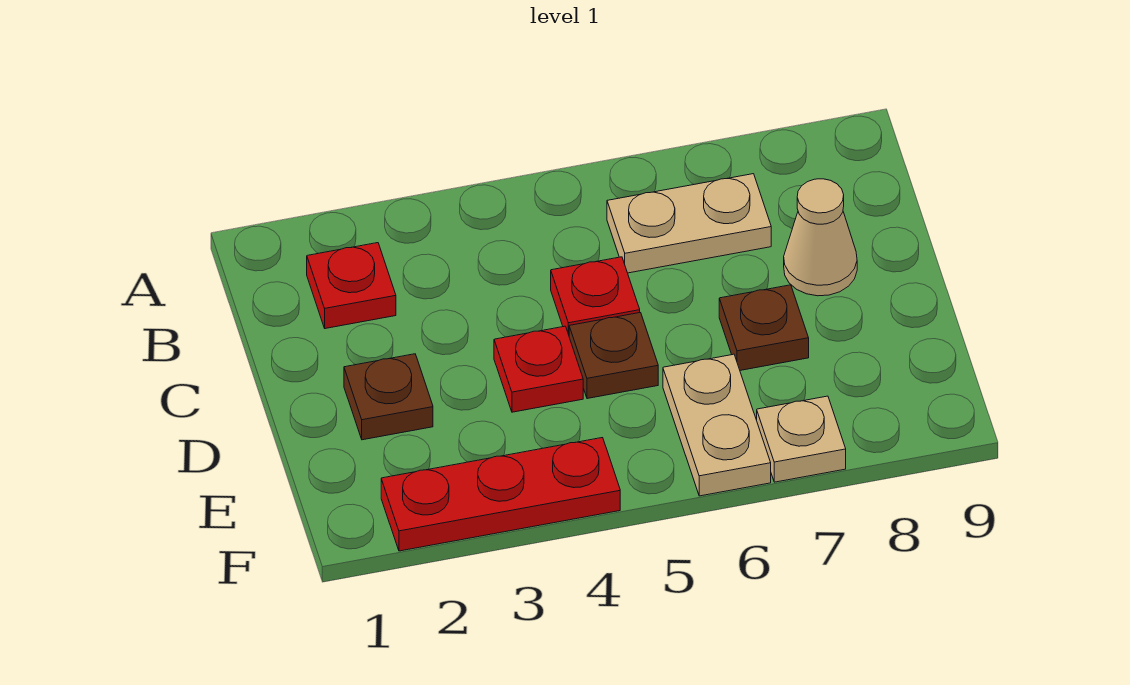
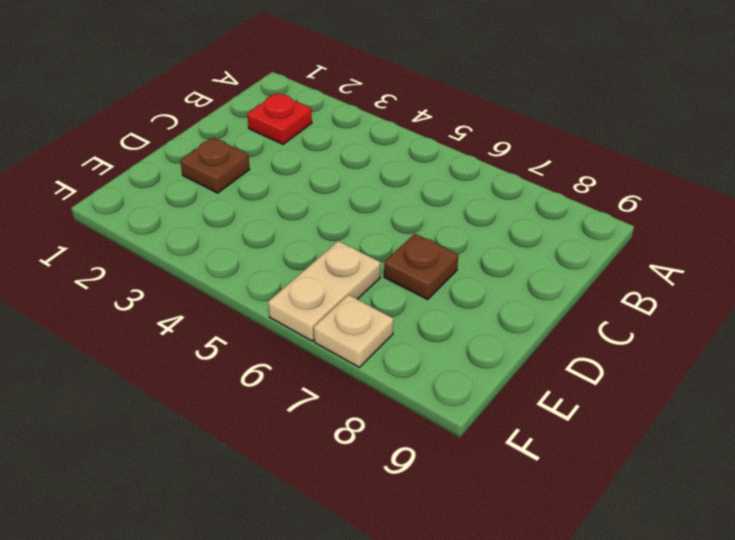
none -> tan 1x2 plate [607,174,771,273]
none -> red 1x1 plate [551,257,640,335]

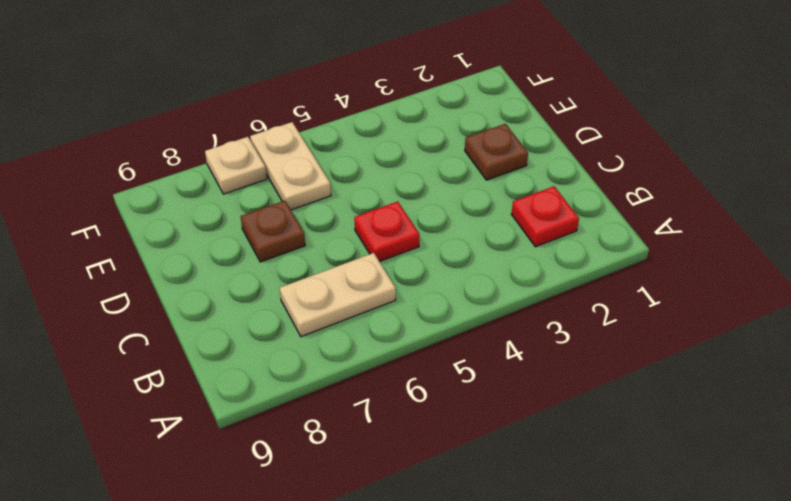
none -> tan 1x1 cone [784,179,857,296]
none -> red 1x1 plate [494,326,583,412]

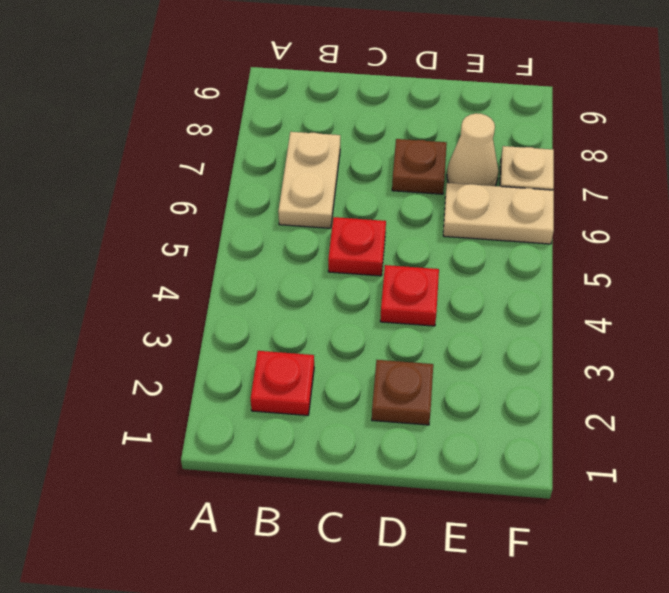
tan 1x1 cone [447,113,499,186] -> tan 1x1 cone moved to [784,179,857,296]
none -> brown 1x1 plate [569,313,658,399]
none -> red 1x3 plate [381,438,620,551]

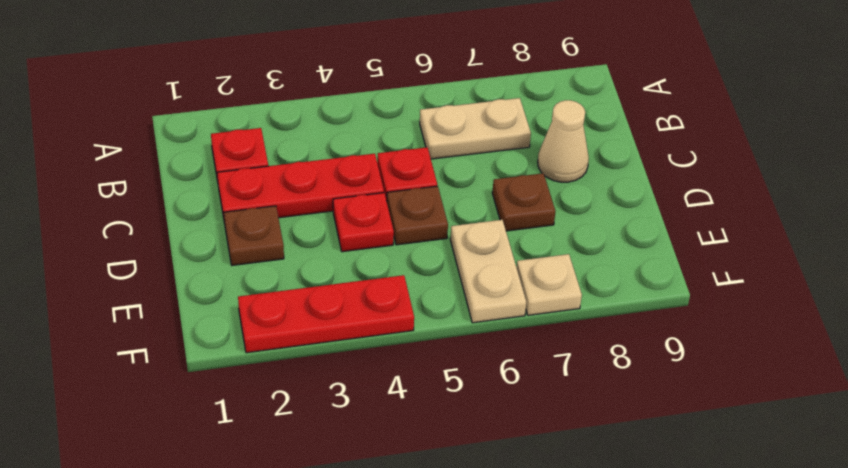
red 1x3 plate [217,154,384,223] -> none

